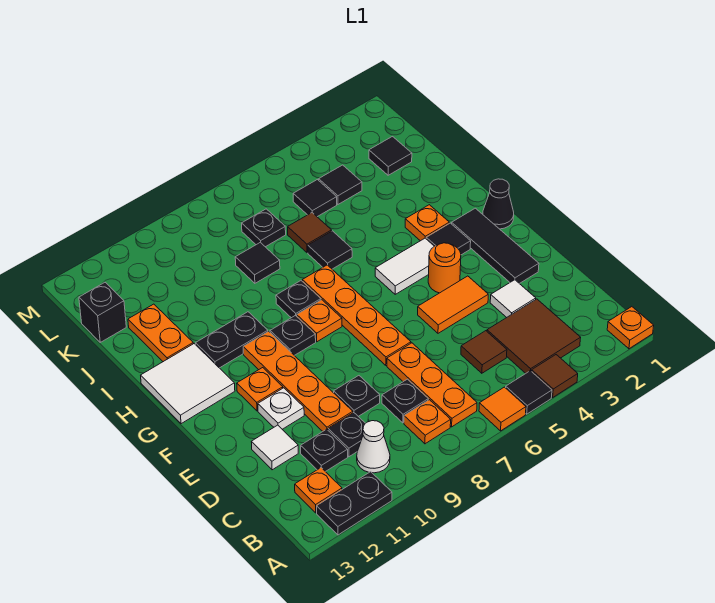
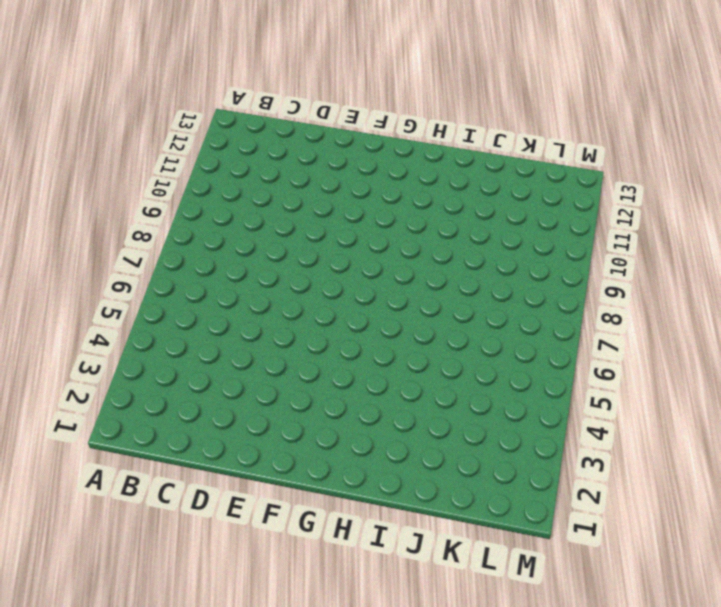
none -> orange 1x1 plate [607,307,654,349]
none -> brown 1x1 tile [532,355,578,397]
none -> black 1x1 tile [506,371,552,414]
none -> orange 1x1 tile [479,387,526,431]

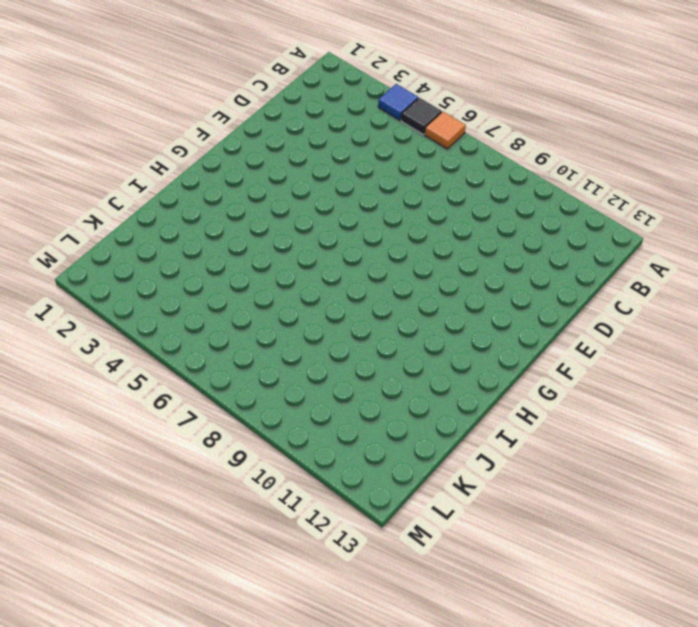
blue 1x1 tile [378,84,418,120] -> brown 1x1 tile [532,355,578,397]
none -> orange 1x1 plate [607,307,654,349]
none -> black 1x2 plate [317,472,392,535]
none -> brown 2x2 tile [487,299,581,373]
none -> orange 1x3 plate [387,343,477,427]

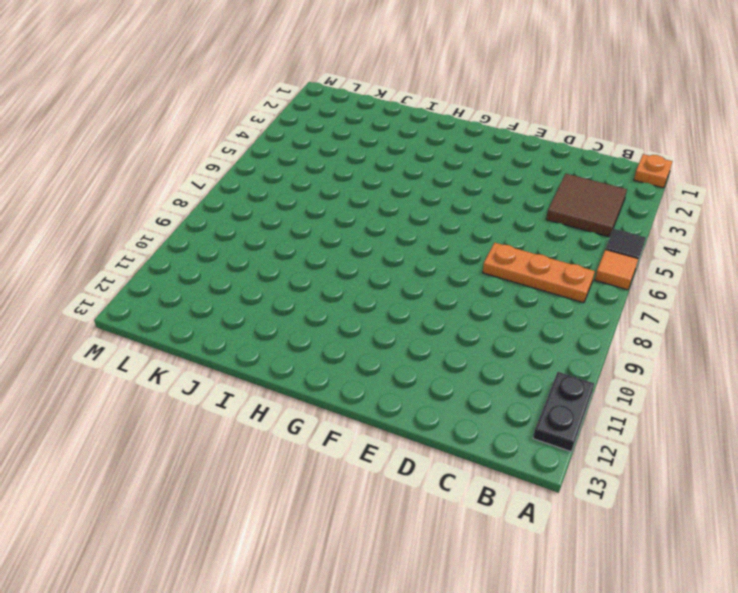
none -> brown 1x1 tile [532,355,578,397]
none -> orange 1x1 plate [404,400,451,444]
none -> white 1x1 cone [357,421,390,473]
none -> orange 1x1 plate [295,468,342,513]

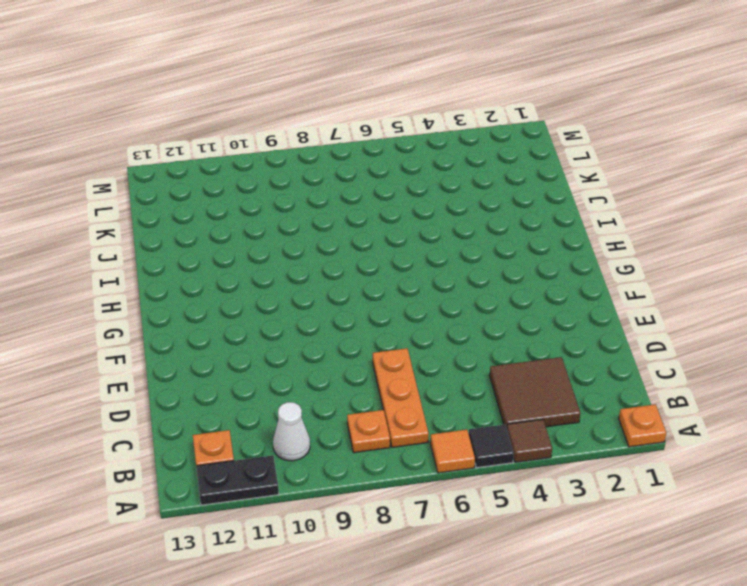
none -> brown 1x1 tile [461,331,507,373]
none -> black 1x1 plate [382,379,428,423]
none -> black 1x1 plate [328,413,366,457]
none -> black 1x1 plate [301,429,348,472]

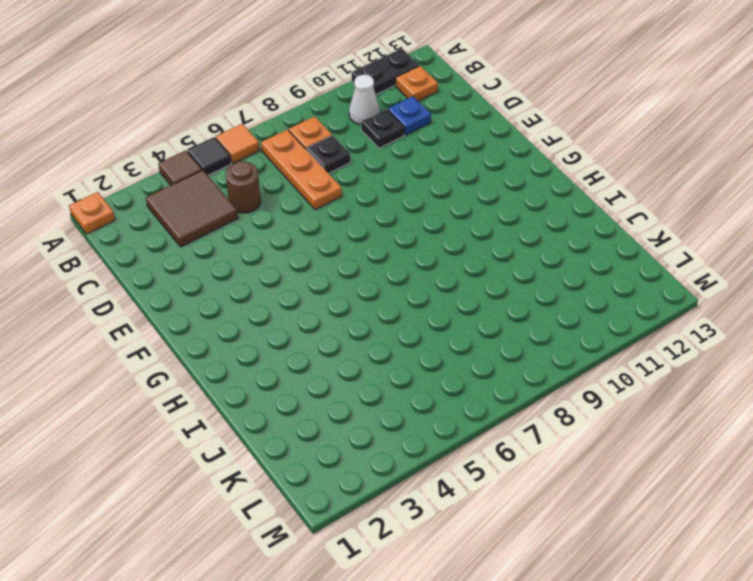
brown 1x1 round brick [226,161,261,213] -> brown 1x1 tile [461,331,507,373]
blue 1x1 plate [388,96,431,135] -> black 1x1 plate [301,429,348,472]
none -> white 1x1 tile [490,280,536,318]
none -> black 1x1 plate [334,376,380,416]
none -> orange 1x4 plate [243,331,353,431]
none -> white 1x1 tile [252,425,298,470]

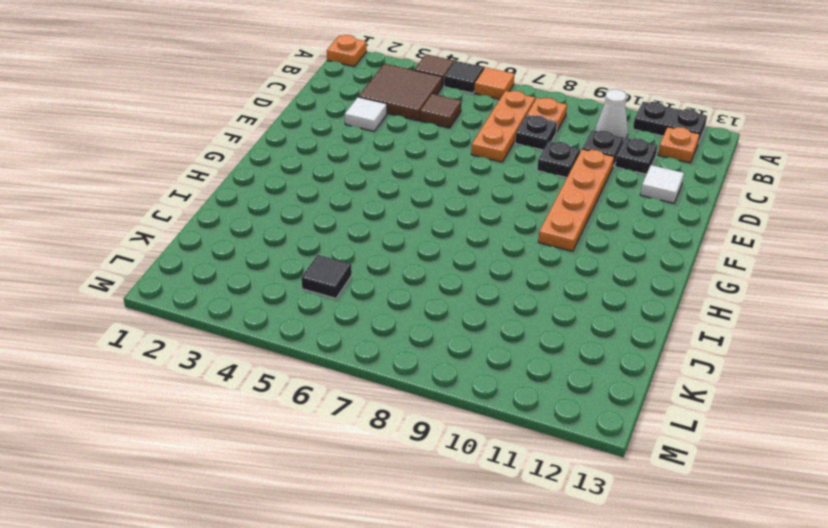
none -> black 1x3 tile [452,208,539,284]
none -> orange 1x2 tile [418,276,488,333]
none -> orange 1x4 plate [302,265,411,365]
none -> white 1x1 plate [258,388,304,429]

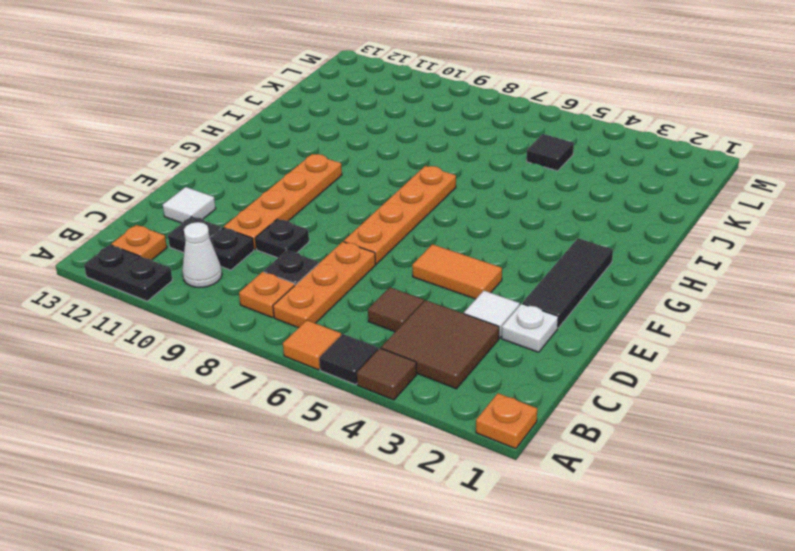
white 1x1 plate [502,304,558,352] -> white 1x1 plate moved to [258,388,304,429]
none -> orange 1x1 round brick [428,243,461,293]
none -> orange 1x1 plate [237,368,283,411]
none -> black 1x1 cone [483,179,514,229]
none -> black 1x1 tile [426,223,471,255]

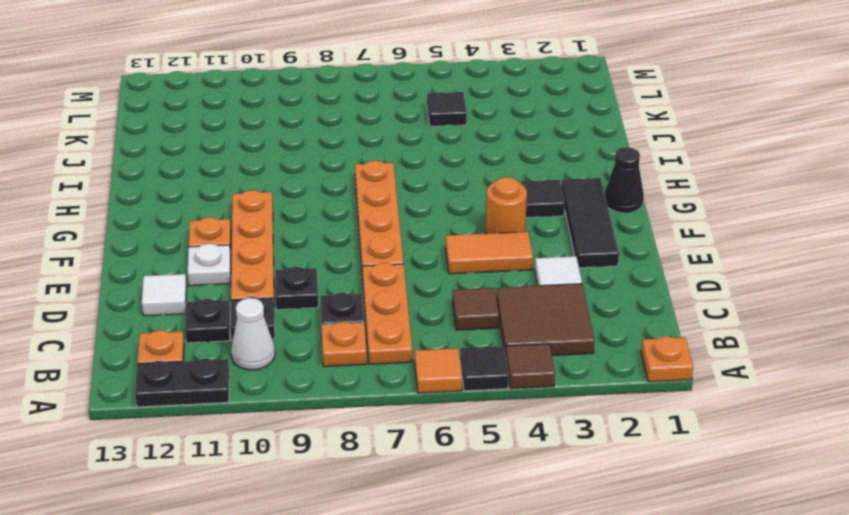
none -> white 1x2 tile [375,238,434,294]
none -> orange 1x1 plate [297,300,342,342]
none -> black 1x1 plate [270,315,316,355]
none -> white 2x2 tile [141,344,235,424]

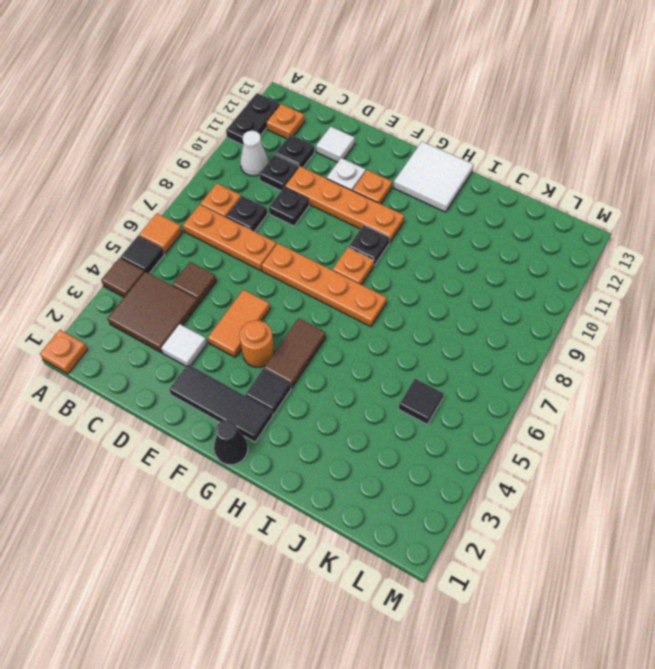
brown 1x2 tile [264,318,326,388] -> white 1x2 tile [375,238,434,294]
none -> orange 1x1 plate [405,205,449,241]
none -> black 1x1 plate [276,281,321,318]
none -> black 1x2 plate [196,312,268,368]
none -> black 1x1 tile [308,231,352,269]

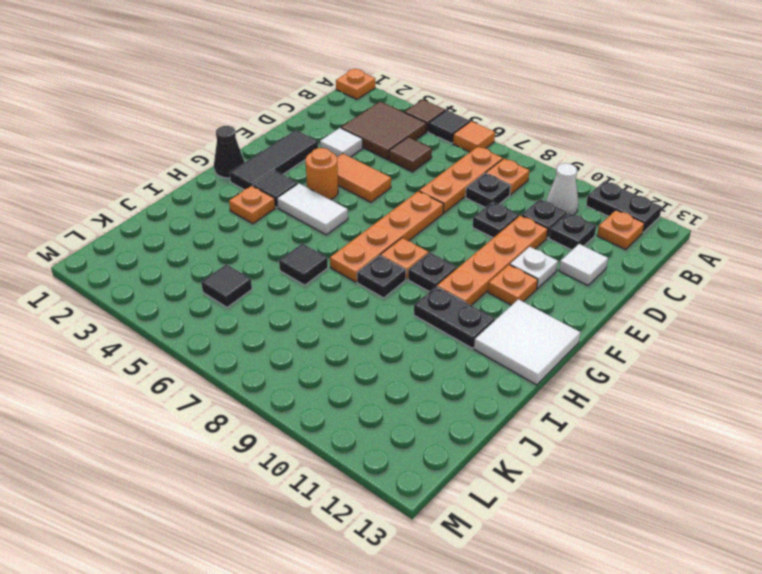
none -> orange 1x2 plate [128,304,193,362]
none -> brown 1x1 tile [288,213,332,253]
none -> black 1x1 tile [235,242,280,283]
none -> black 1x1 tile [369,137,412,175]

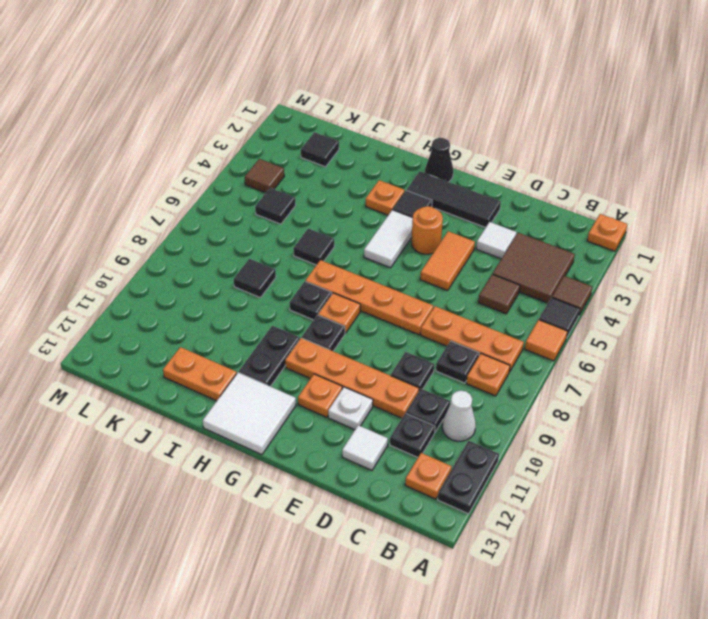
brown 1x1 tile [245,159,284,193] -> brown 1x1 tile moved to [288,213,332,253]
none -> black 1x1 tile [319,165,362,204]
none -> black 1x1 plate [242,209,286,247]
none -> black 1x1 brick [79,283,126,342]

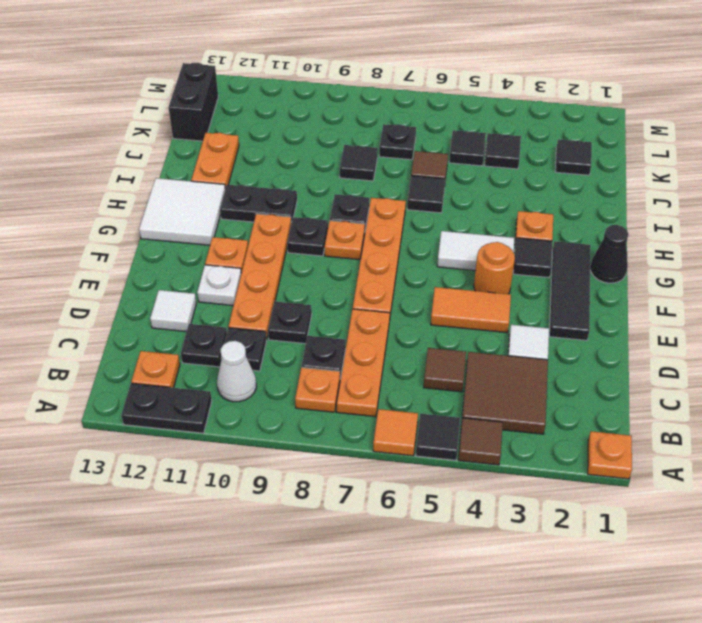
black 1x2 brick [169,63,218,141] -> black 1x1 brick [79,283,126,342]

